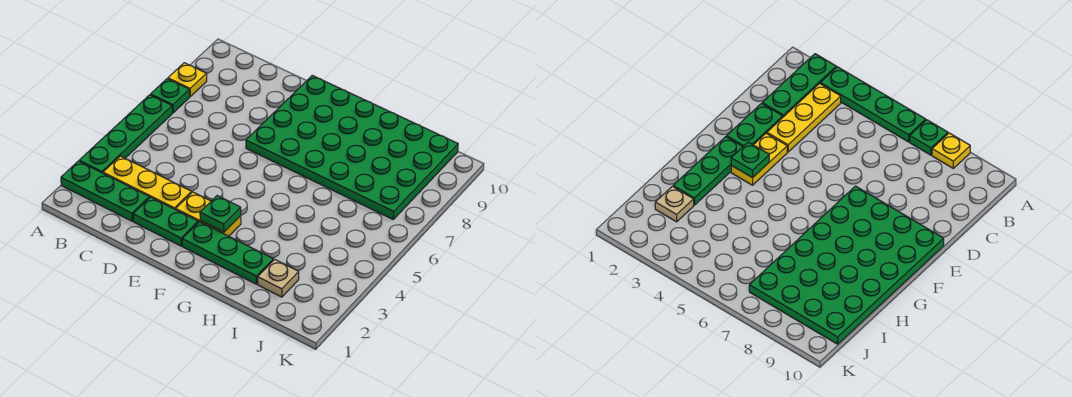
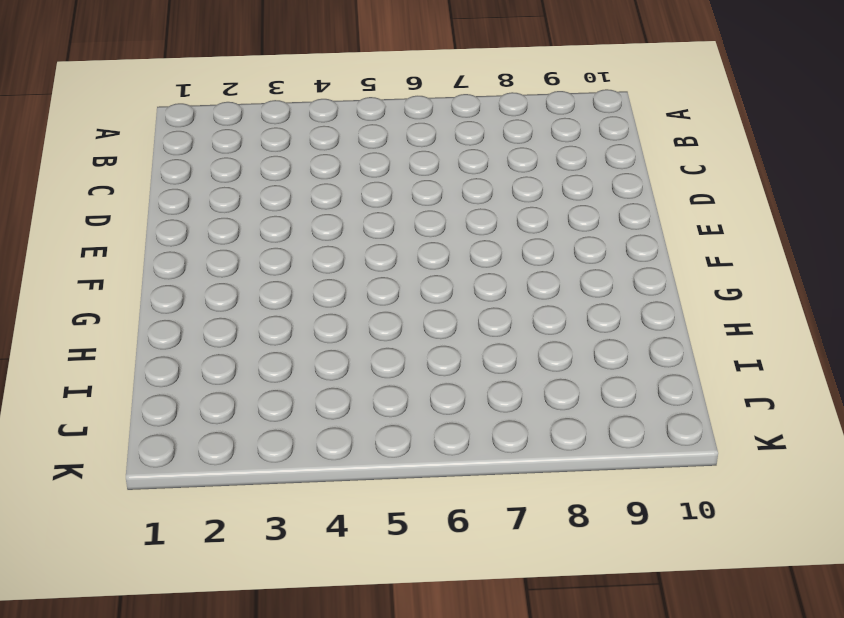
none -> green 1x3 plate [61,161,149,221]
none -> green 1x4 plate [79,95,172,173]

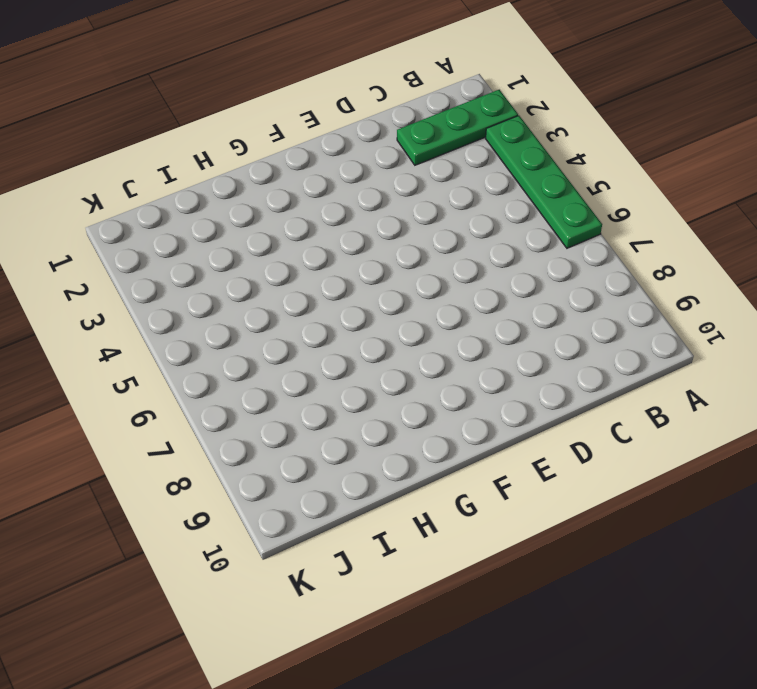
none -> green 1x1 plate [151,79,190,113]
none -> yellow 1x1 plate [168,63,207,96]

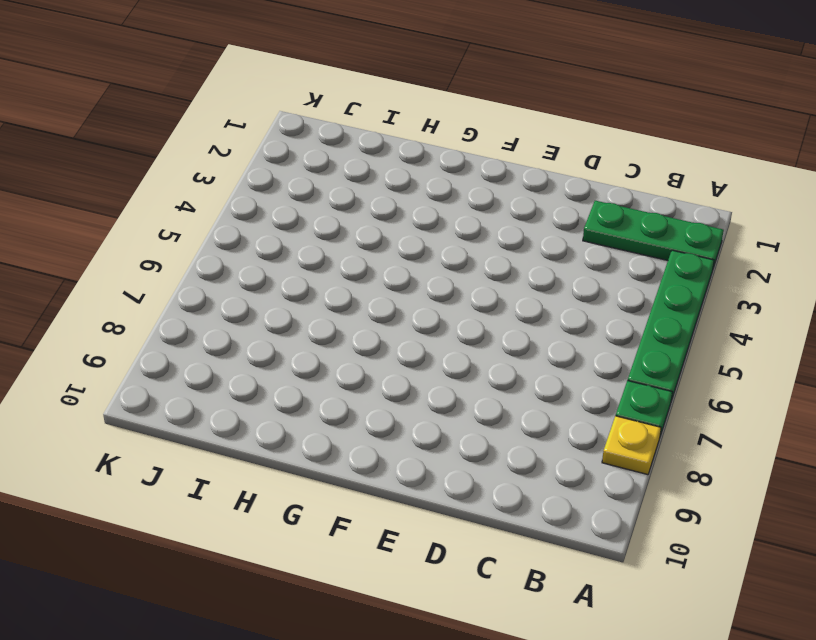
none -> yellow 1x3 plate [103,156,192,210]
none -> green 1x2 plate [133,197,198,246]

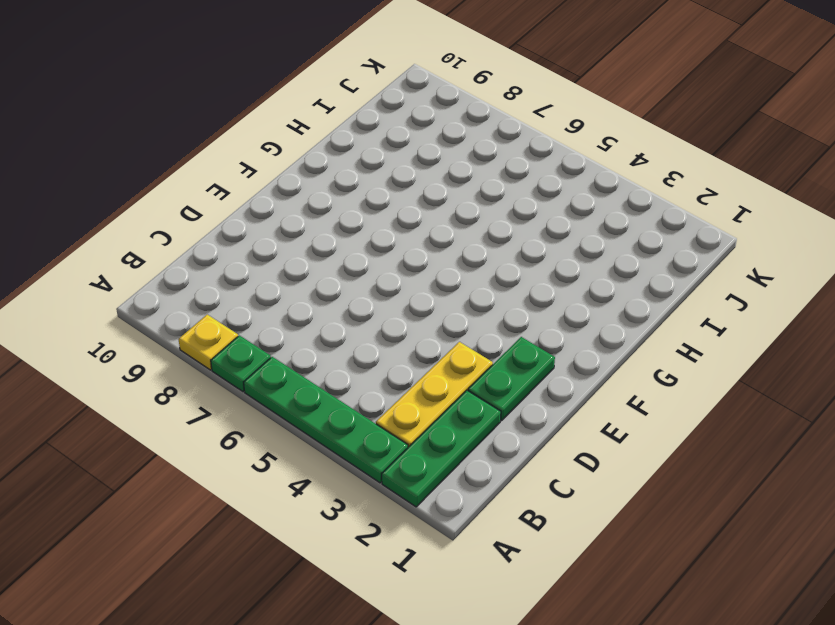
none -> yellow 1x2 plate [176,192,241,236]
none -> green 4x6 plate [246,76,458,219]

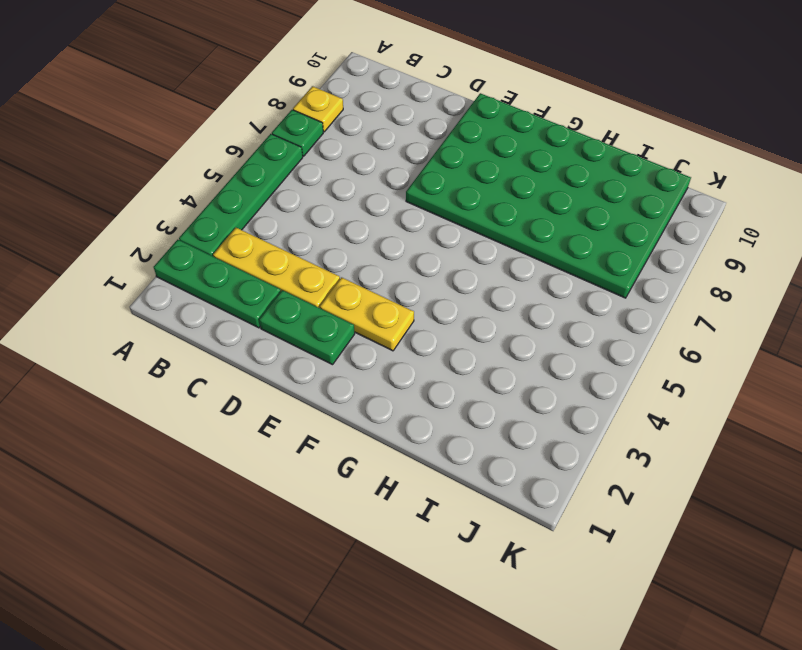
none -> green 1x3 plate [182,222,273,284]
none -> tan 1x1 plate [258,259,299,297]

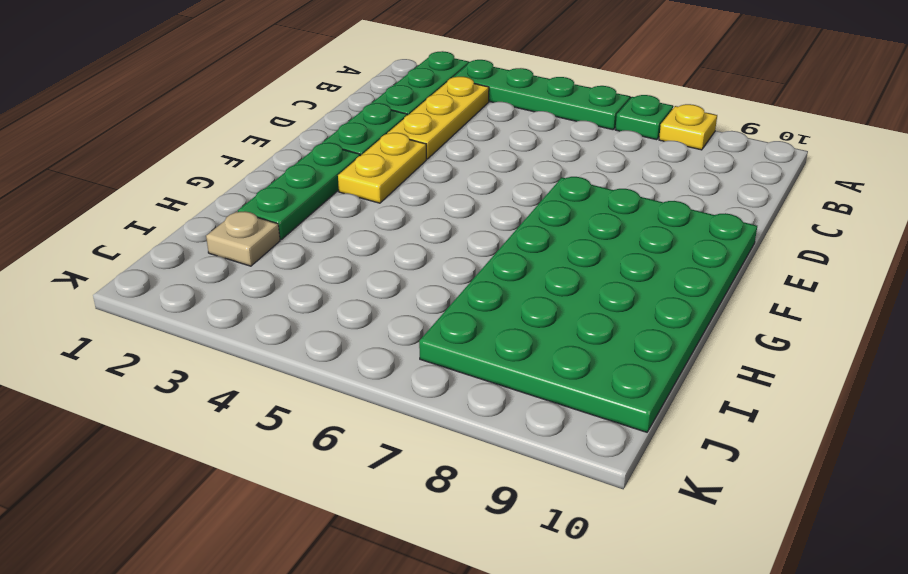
none -> green 1x1 plate [200,196,241,232]

